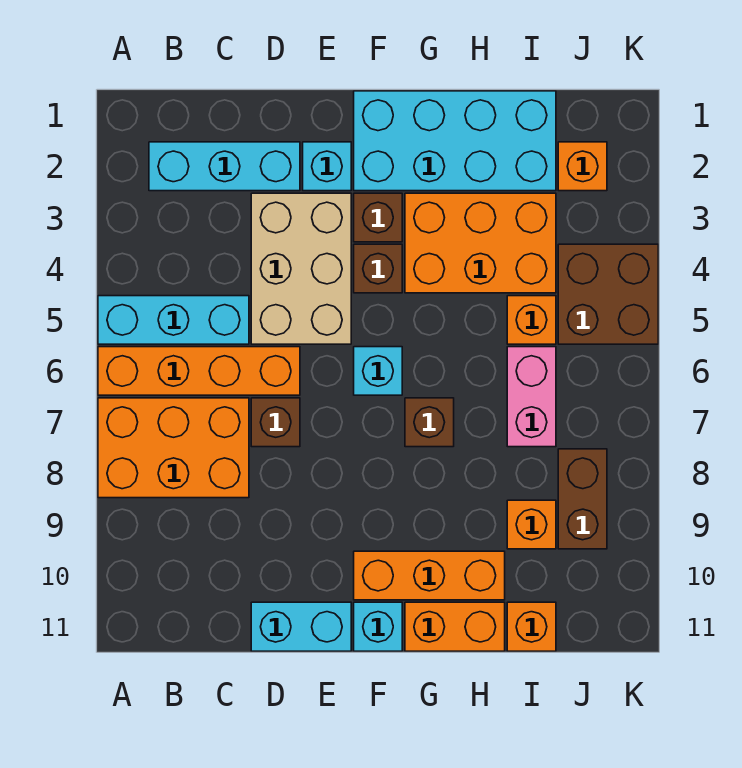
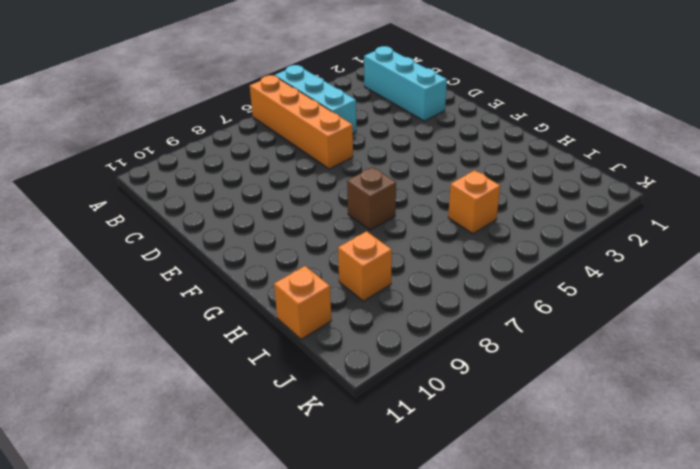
none -> orange 2x3 brick [98,398,249,498]
none -> tan 2x3 brick [251,193,351,344]
none -> brown 1x1 brick [251,398,300,447]

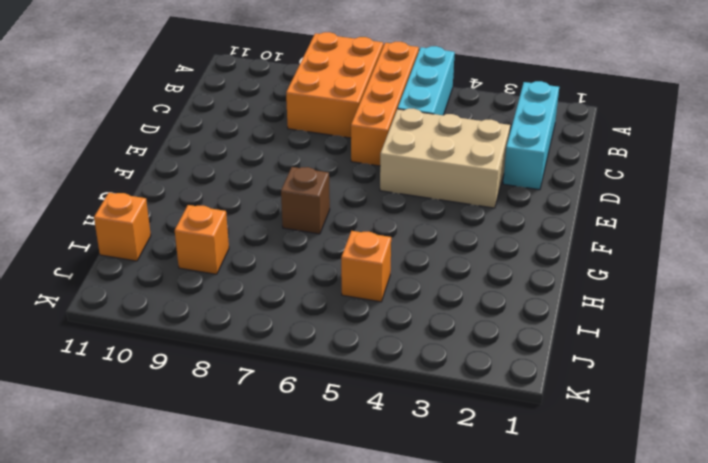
none -> brown 1x1 brick [251,398,300,447]
none -> cyan 1x2 brick [251,602,351,651]
none -> cyan 1x1 brick [303,142,351,191]

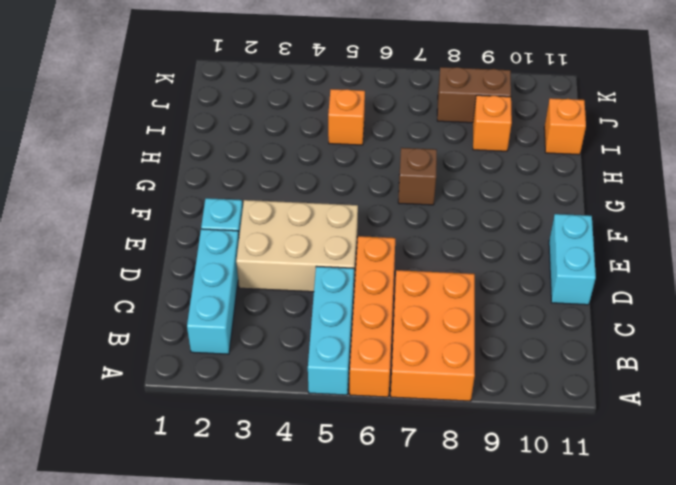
none -> brown 1x1 brick [251,398,300,447]
none -> cyan 2x4 brick [354,91,556,191]
none -> brown 1x1 brick [354,193,402,242]

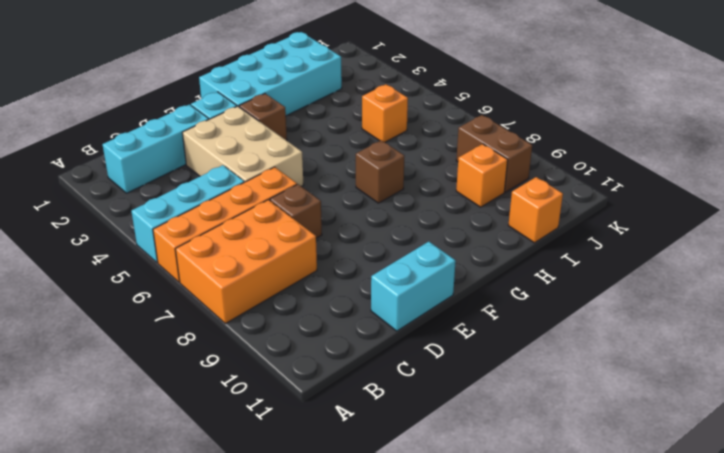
none -> brown 1x1 brick [354,244,402,293]
none -> cyan 1x1 brick [354,347,402,395]
none -> orange 1x3 brick [354,551,505,600]

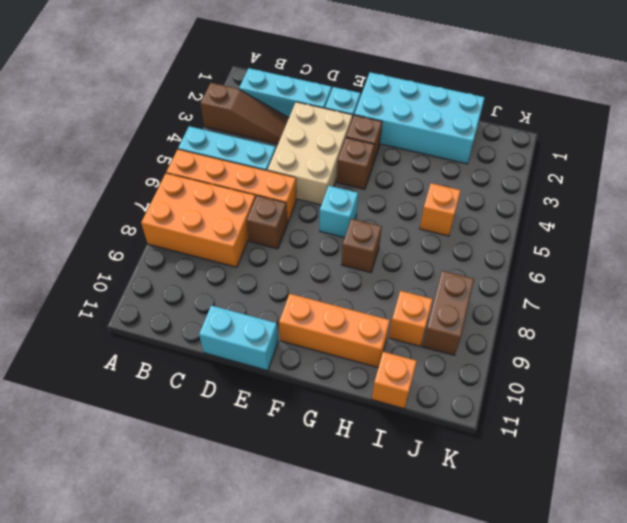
brown 1x3 slope [201,83,289,144] -> none
none -> cyan 1x1 brick [354,602,402,651]
none -> orange 2x3 brick [405,193,556,293]
none -> orange 1x2 brick [405,602,505,651]

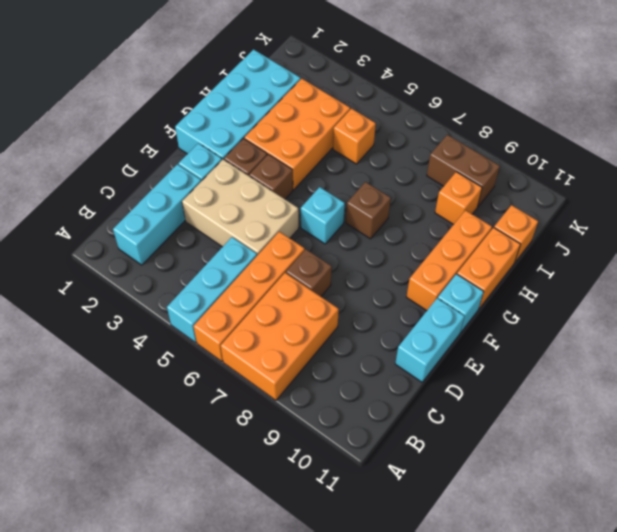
none -> pink 1x2 brick [507,347,556,447]
none -> orange 1x1 brick [558,142,607,191]
none -> brown 2x2 brick [558,244,658,344]

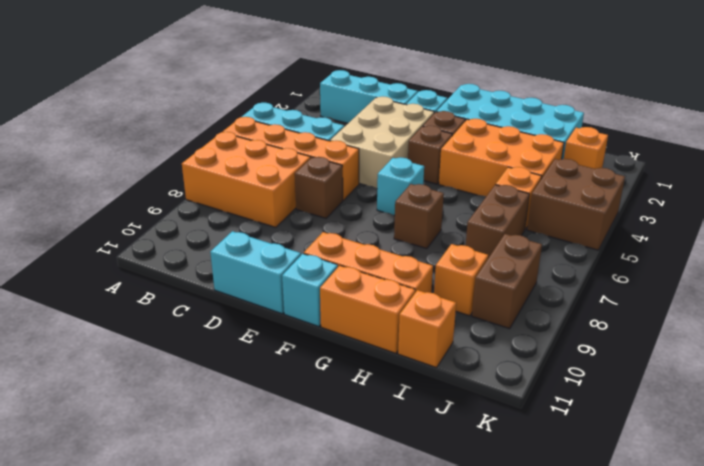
brown 1x2 brick [466,185,529,258] -> pink 1x2 brick [507,347,556,447]

